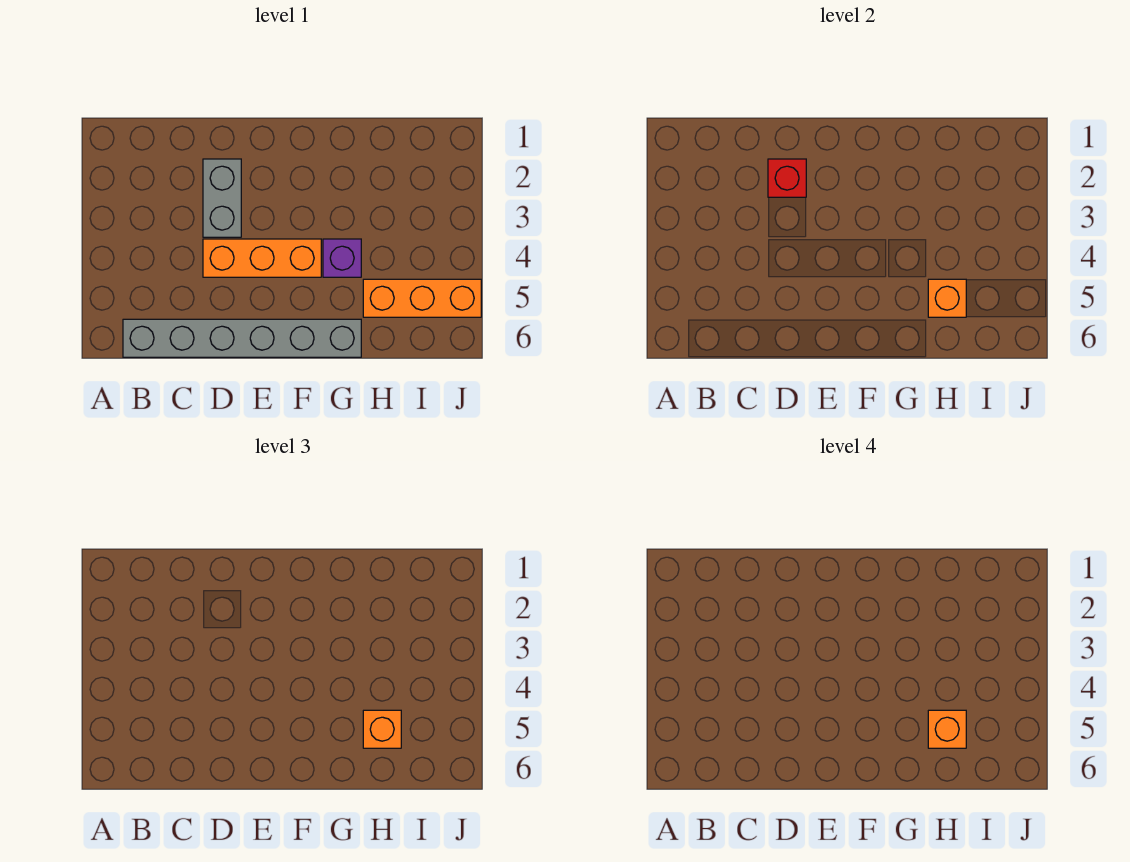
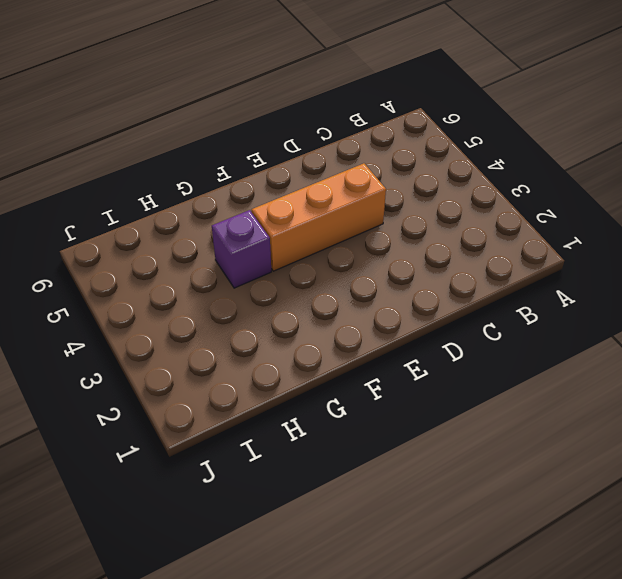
none -> grey 1x6 brick [123,319,361,357]
none -> grey 1x2 brick [203,159,241,237]

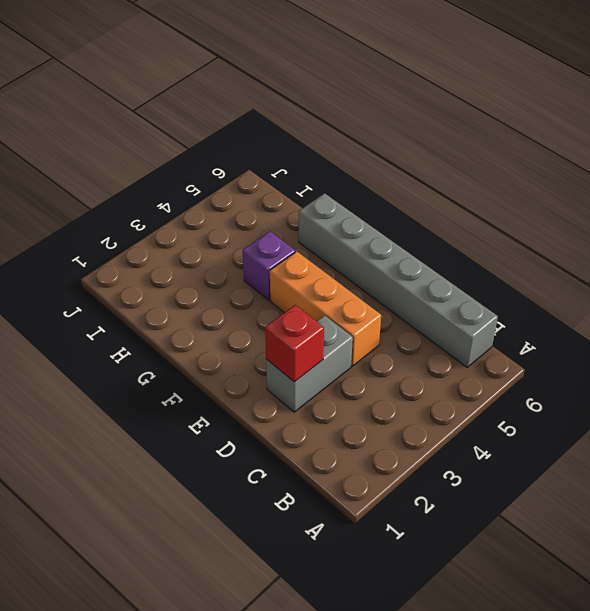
none -> orange 1x3 brick [363,279,481,317]
none -> orange 1x1 brick [928,279,966,317]

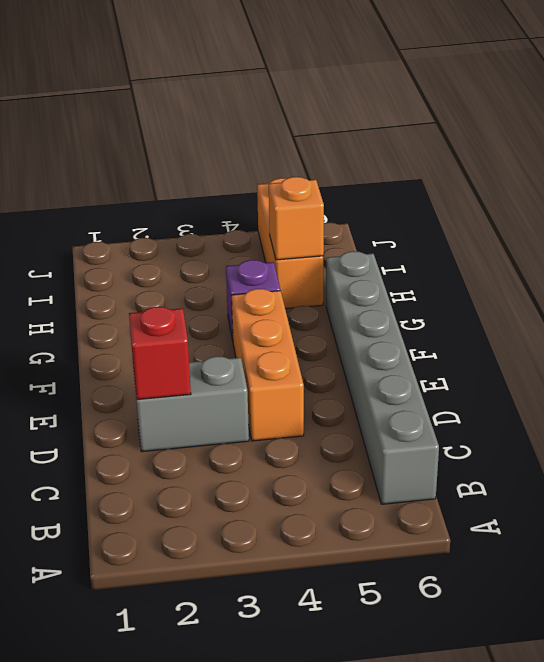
none -> orange 1x1 brick [363,710,401,748]
none -> orange 1x1 brick [928,710,966,748]

